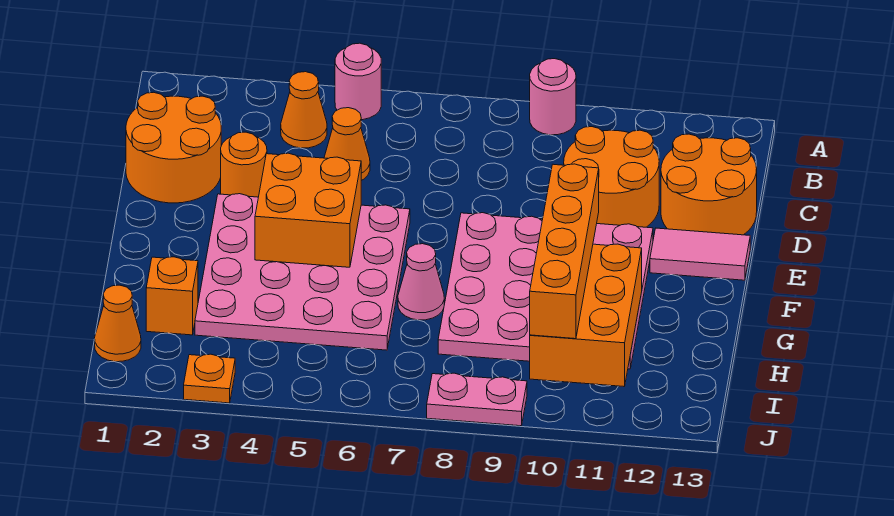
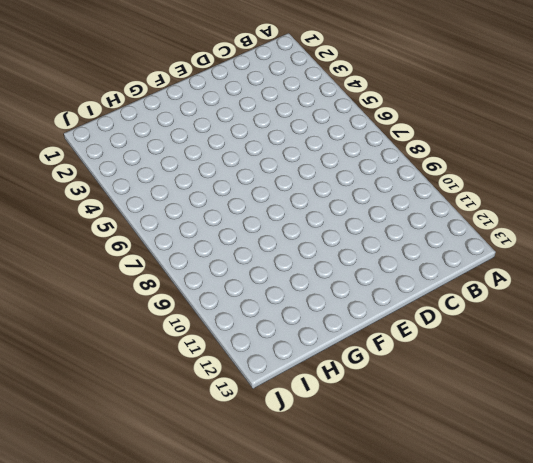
none -> pink 1x1 round brick [335,43,381,120]
none -> pink 1x1 round brick [530,59,576,135]
none -> orange 1x1 cone [281,72,327,148]

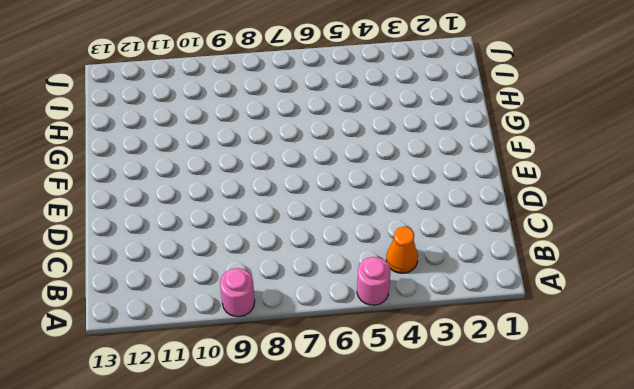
none -> orange 2x2 round brick [126,92,221,203]
none -> orange 1x1 cone [324,108,370,180]
none -> orange 2x2 round brick [564,127,659,227]

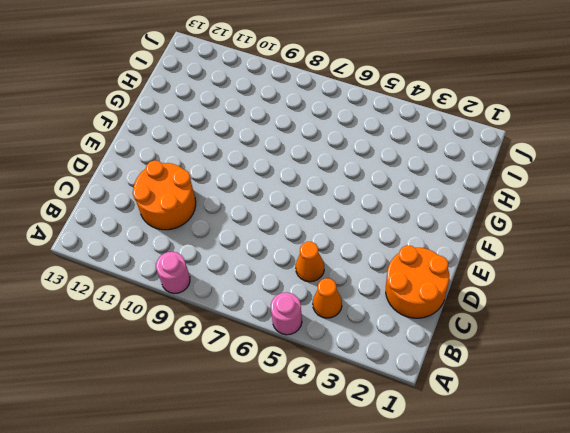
none -> orange 2x2 round brick [661,134,757,235]
none -> orange 1x1 round brick [221,132,267,197]
none -> pink 4x4 plate [195,194,410,350]

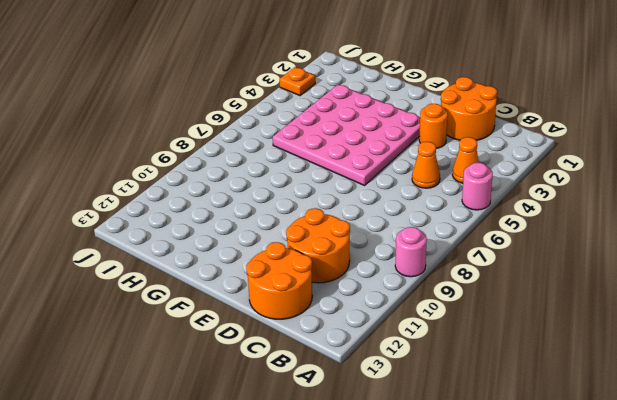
none -> pink 4x4 plate [438,213,653,369]
none -> pink 1x2 tile [650,228,750,280]
none -> pink 1x1 cone [398,244,444,320]

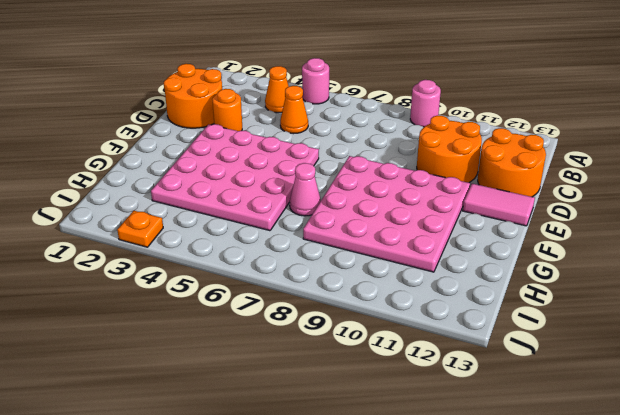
none -> orange 1x1 brick [146,257,198,335]
none -> orange 1x1 cone [95,285,141,362]
none -> pink 1x2 plate [427,373,527,426]

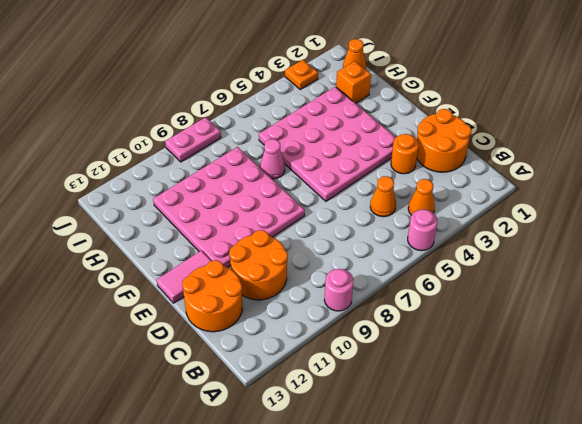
none -> orange 2x2 brick [255,153,361,267]
none -> orange 2x3 brick [530,244,642,386]
none -> orange 1x4 brick [530,164,599,339]

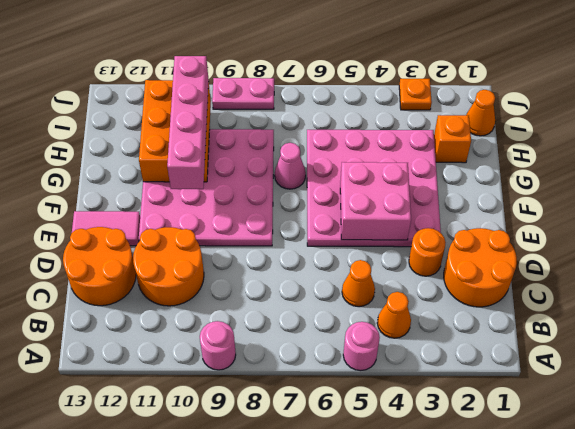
pink 2x2 brick [340,162,411,240] -> orange 2x2 brick [255,153,361,267]
pink 1x4 brick [167,56,209,189] -> orange 1x4 brick [530,164,599,339]

